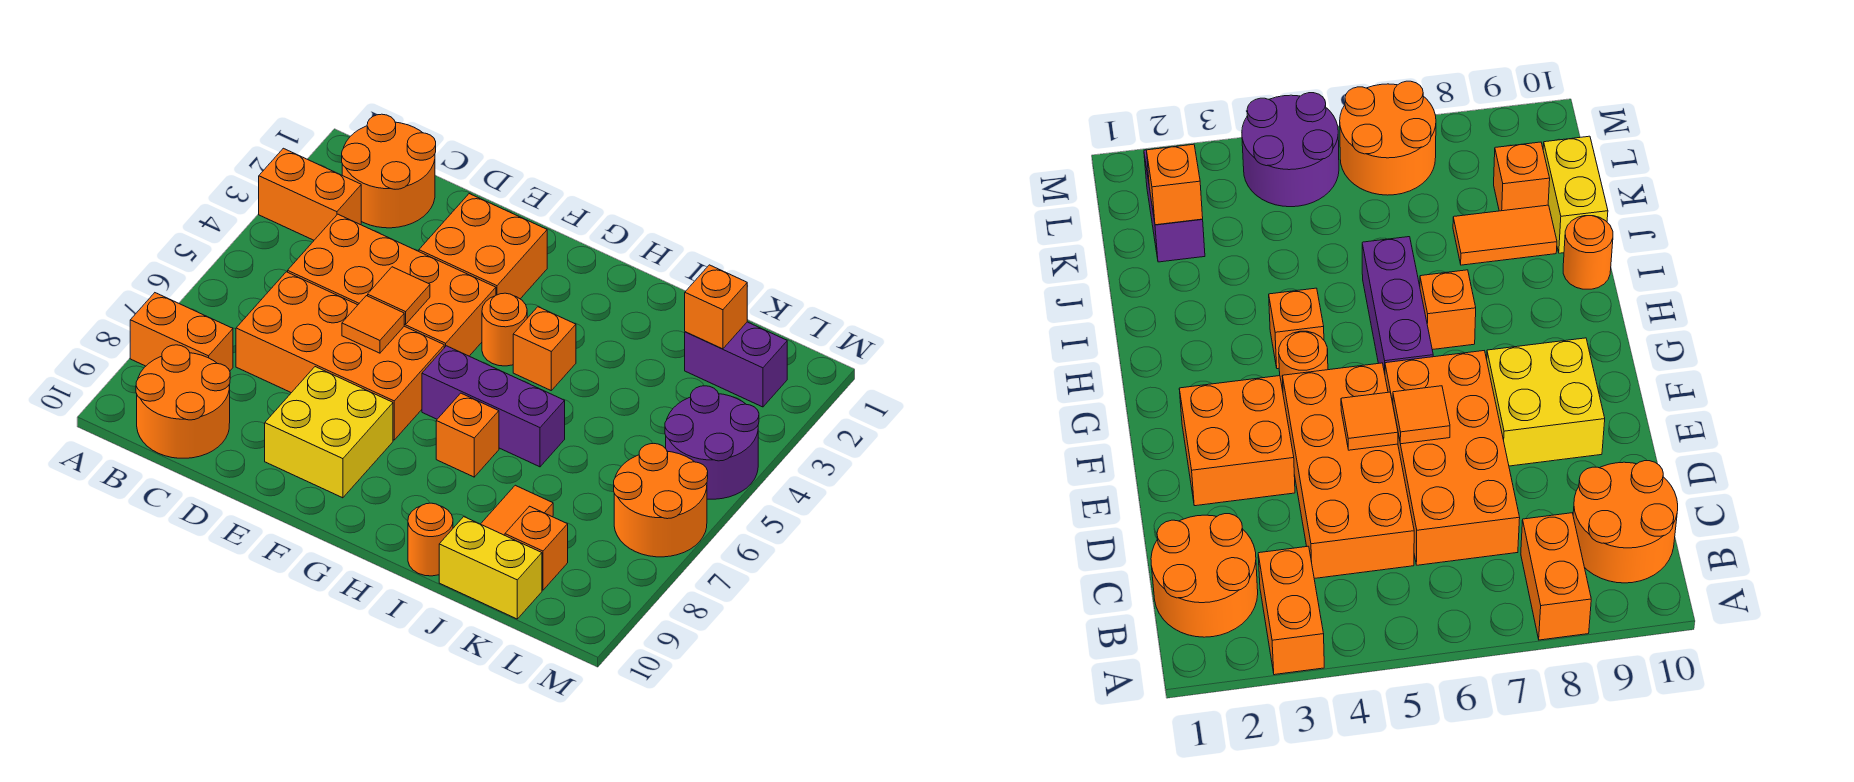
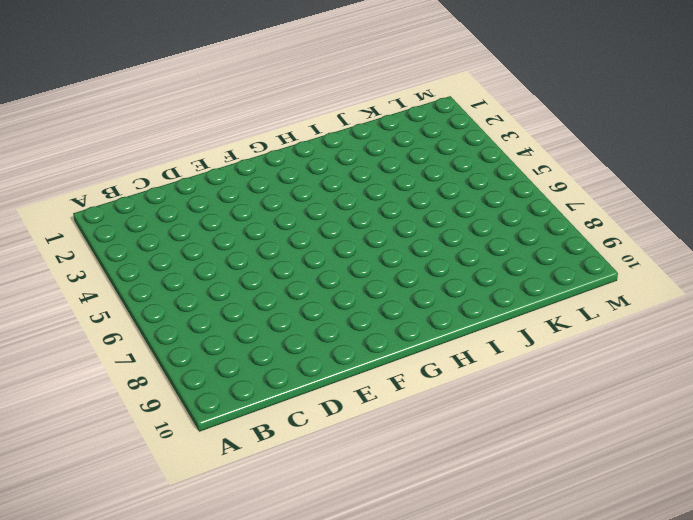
none -> orange 1x2 brick [259,148,361,240]
none -> orange 1x2 brick [130,293,233,371]
none -> orange 2x2 round brick [342,114,436,228]

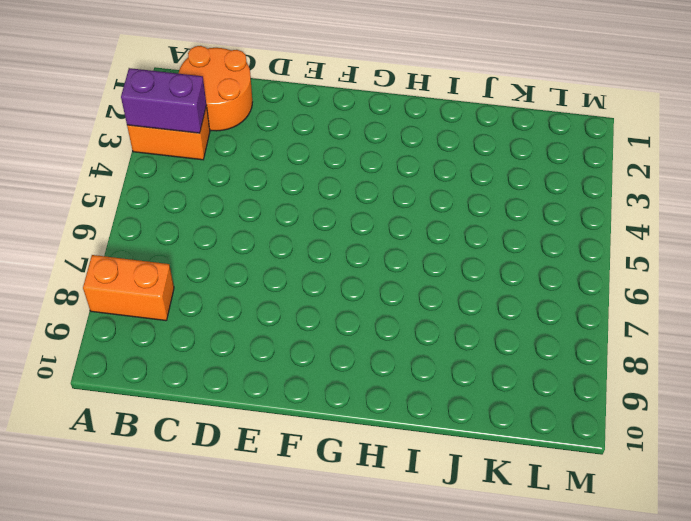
purple 1x2 brick [121,68,206,133] -> purple 1x2 brick moved to [685,322,787,407]
none -> orange 2x2 round brick [136,345,230,458]
none -> orange 2x4 brick [288,214,496,356]
none -> orange 2x4 brick [236,272,444,440]

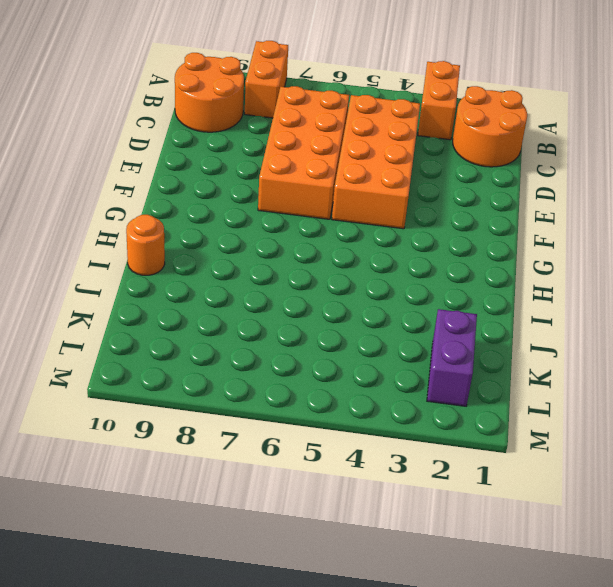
none -> orange 2x2 brick [419,194,547,299]
none -> yellow 2x2 brick [265,367,393,498]
none -> orange 1x1 round brick [482,293,527,366]

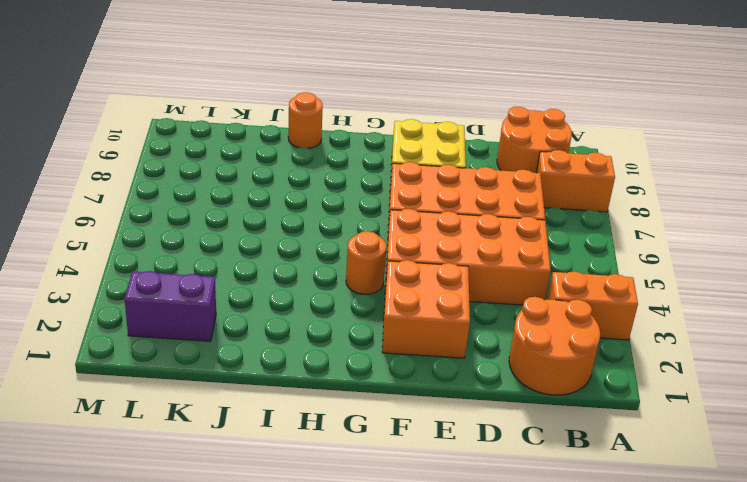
none -> purple 1x3 brick [422,346,565,467]
none -> orange 1x1 brick [513,307,576,390]
none -> orange 1x1 brick [436,393,499,477]

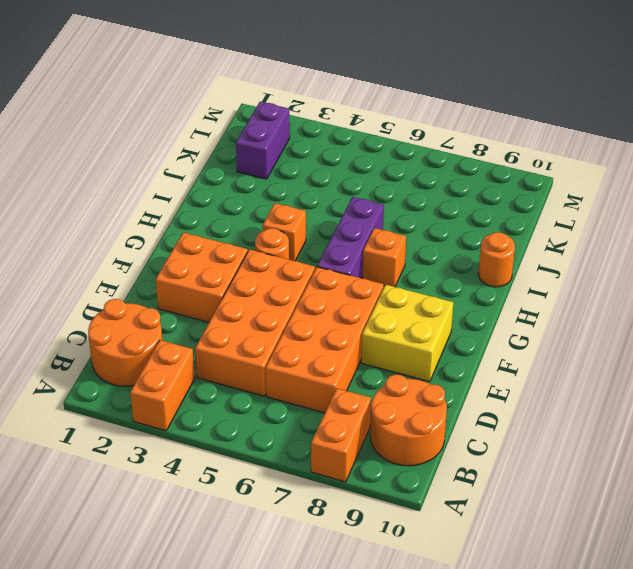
none -> orange 1x2 tile [481,485,553,535]
none -> yellow 1x2 brick [439,517,542,619]
none -> orange 1x1 brick [505,506,568,590]

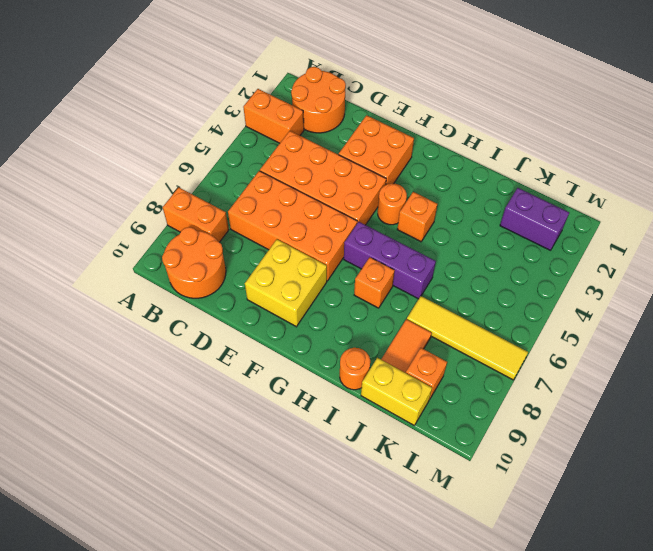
yellow 1x4 tile [407,296,528,380] -> orange 2x2 round brick [614,444,708,557]
none -> purple 2x2 round brick [665,386,759,499]
none -> orange 1x1 tile [368,267,430,324]
none -> orange 1x1 tile [342,296,404,353]

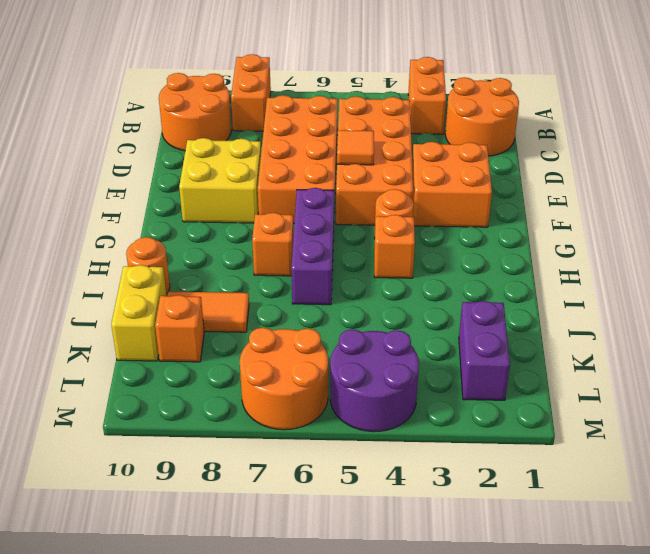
none -> orange 1x1 tile [342,296,404,353]
none -> orange 1x1 brick [685,265,747,349]

